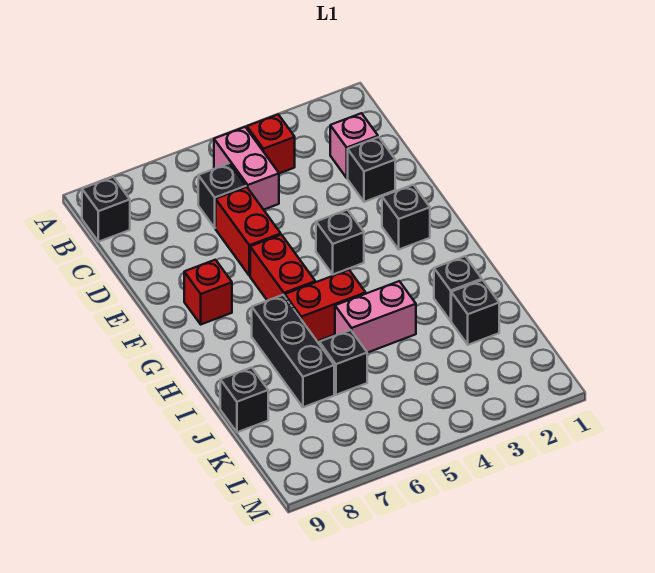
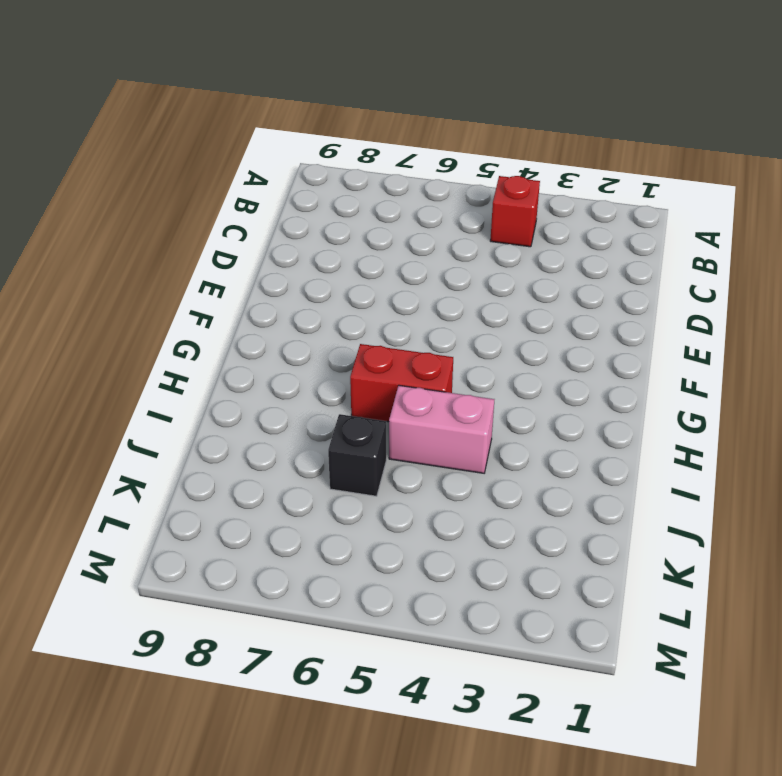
none -> pink 1x2 brick [214,127,279,210]
none -> black 1x1 brick [82,177,130,242]
none -> pink 1x1 brick [330,113,378,178]

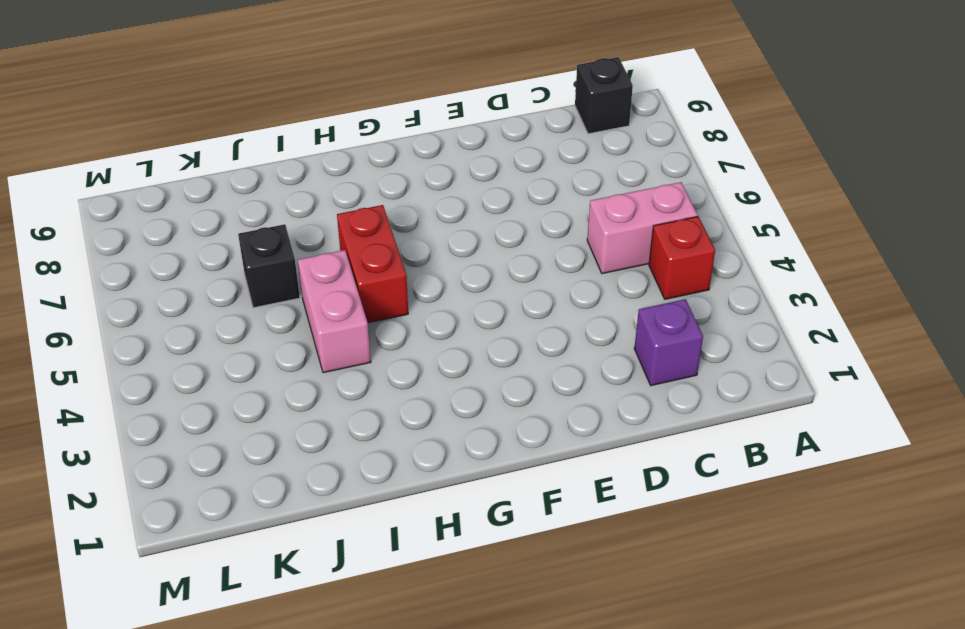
purple 1x1 brick [634,299,703,386] -> pink 1x1 brick [330,113,378,178]
none -> black 1x1 brick [198,163,246,228]
none -> black 1x1 brick [348,137,395,202]
none -> red 1x2 brick [216,187,281,276]

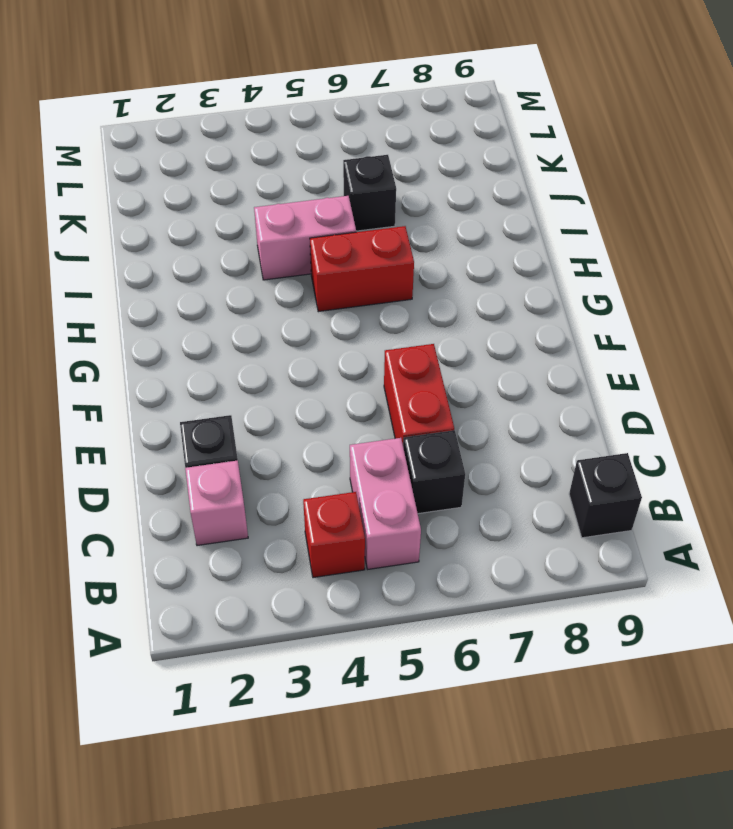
none -> black 1x1 brick [382,185,430,249]
none -> black 1x1 brick [316,210,364,274]
none -> red 1x2 brick [250,235,315,301]

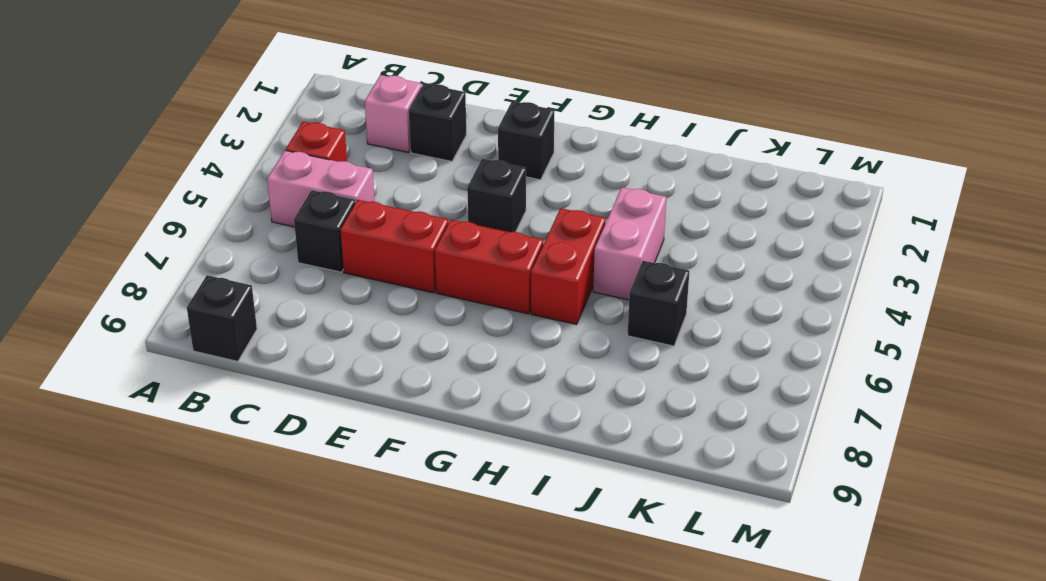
none -> red 1x1 brick [184,260,232,324]
none -> black 1x3 brick [252,295,334,407]
none -> black 1x1 brick [434,256,482,321]

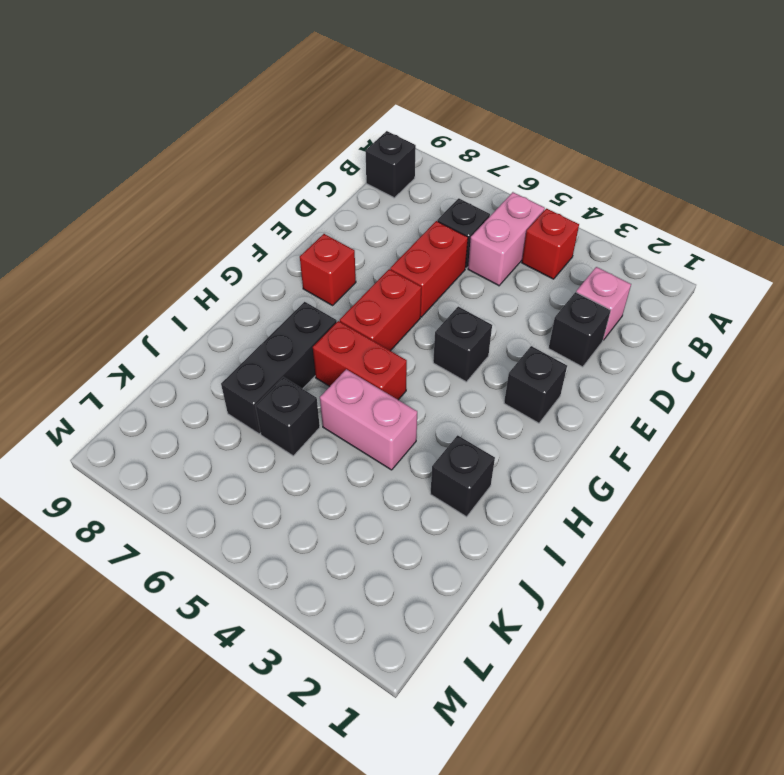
none -> black 1x1 brick [451,280,499,345]
none -> black 1x1 brick [220,367,268,432]

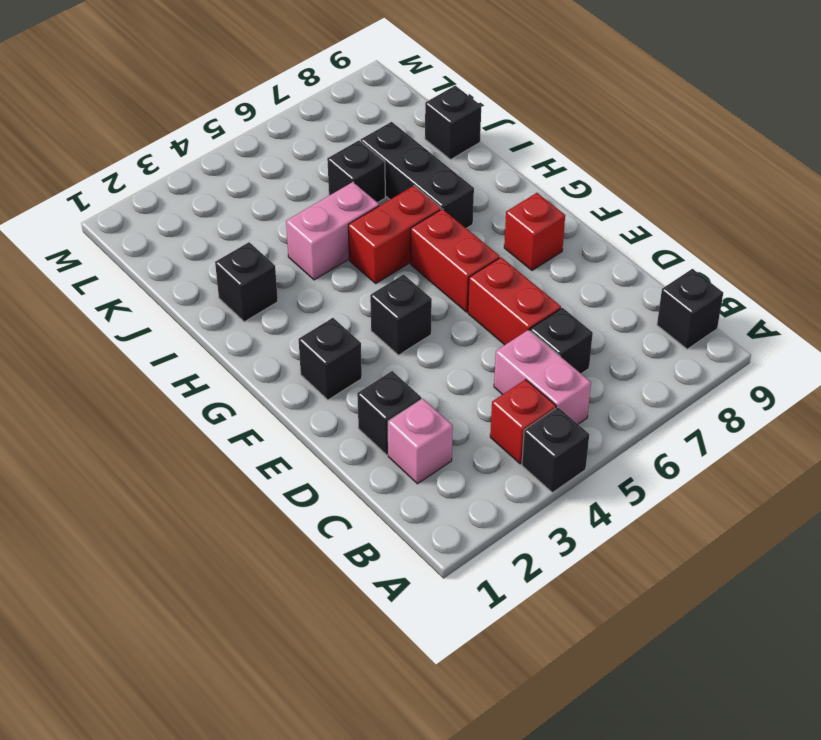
black 1x1 brick [522,407,589,493] -> black 1x1 brick moved to [451,280,499,345]

